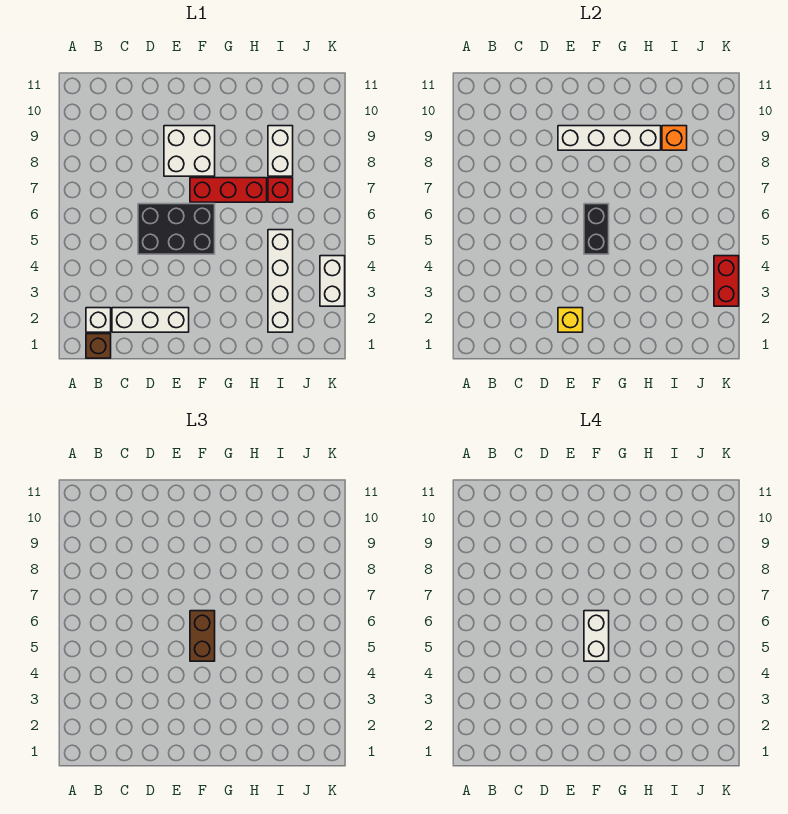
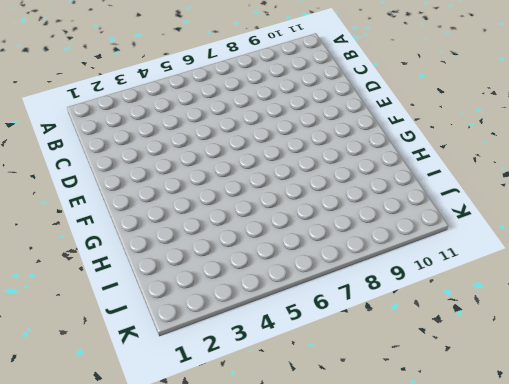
none -> brown 1x1 brick [86,334,111,358]
none -> white 1x1 brick [86,308,111,332]
none -> white 1x3 brick [112,308,189,332]

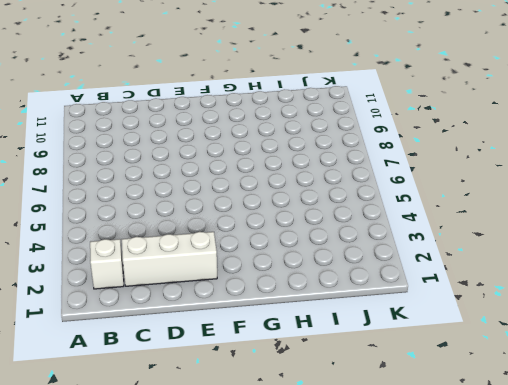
none -> brown 1x1 brick [86,334,111,358]
none -> black 2x3 brick [138,204,215,254]
none -> white 2x2 brick [164,126,215,176]

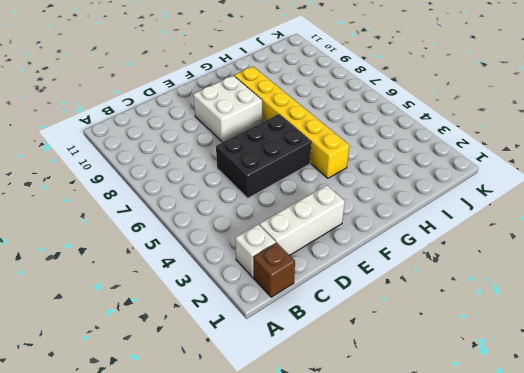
yellow 1x6 brick [234,67,349,178] -> red 1x3 brick [190,178,267,202]
none -> white 1x4 brick [268,230,293,332]
none -> red 1x1 brick [268,178,293,202]
none -> white 1x2 brick [268,126,293,176]

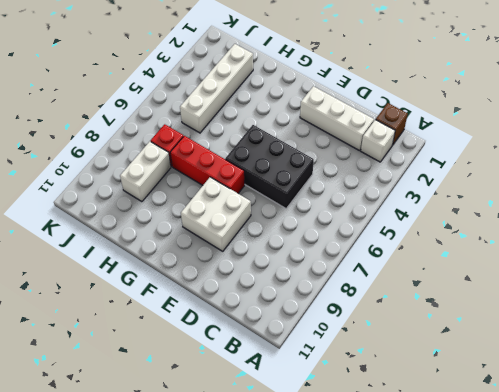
none -> white 1x2 brick [320,256,345,306]
none -> yellow 1x1 brick [558,308,583,332]
none -> white 1x4 brick [558,126,661,150]

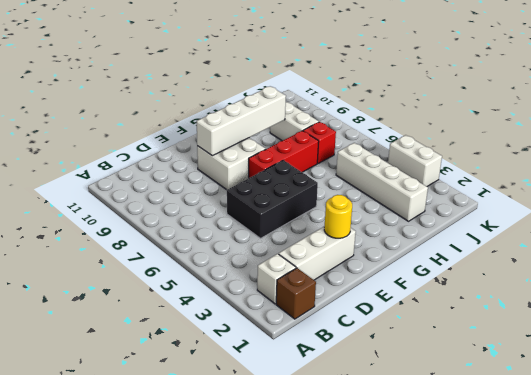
yellow 1x1 round brick [324,195,352,238] -> yellow 1x1 brick [558,308,583,332]
none -> black 1x2 brick [584,204,609,254]
none -> orange 1x1 brick [662,126,687,150]
none -> red 1x2 brick [714,256,739,306]

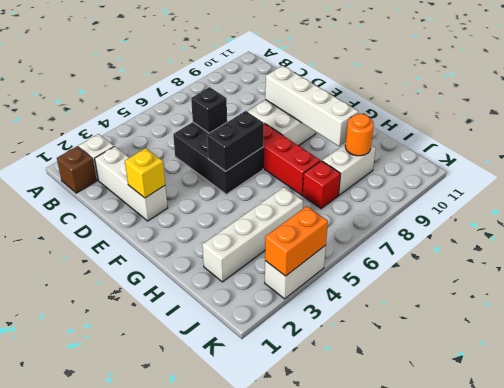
black 1x1 brick [191,87,227,133] -> none
orange 1x1 round brick [345,114,374,156] -> orange 1x1 brick [662,126,687,150]
orange 1x2 brick [265,206,328,276] -> red 1x2 brick [714,256,739,306]
none -> brown 1x2 brick [190,611,215,661]
none -> white 1x2 brick [584,611,609,661]

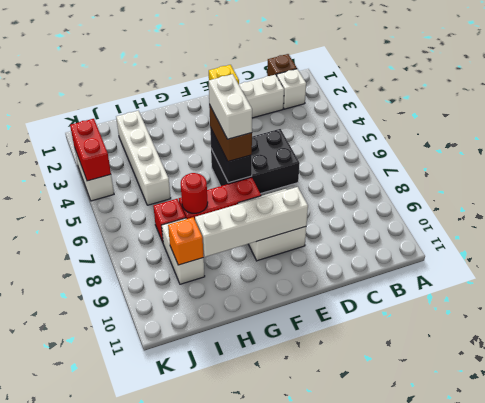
red 1x1 round brick [181,173,208,213] -> none

